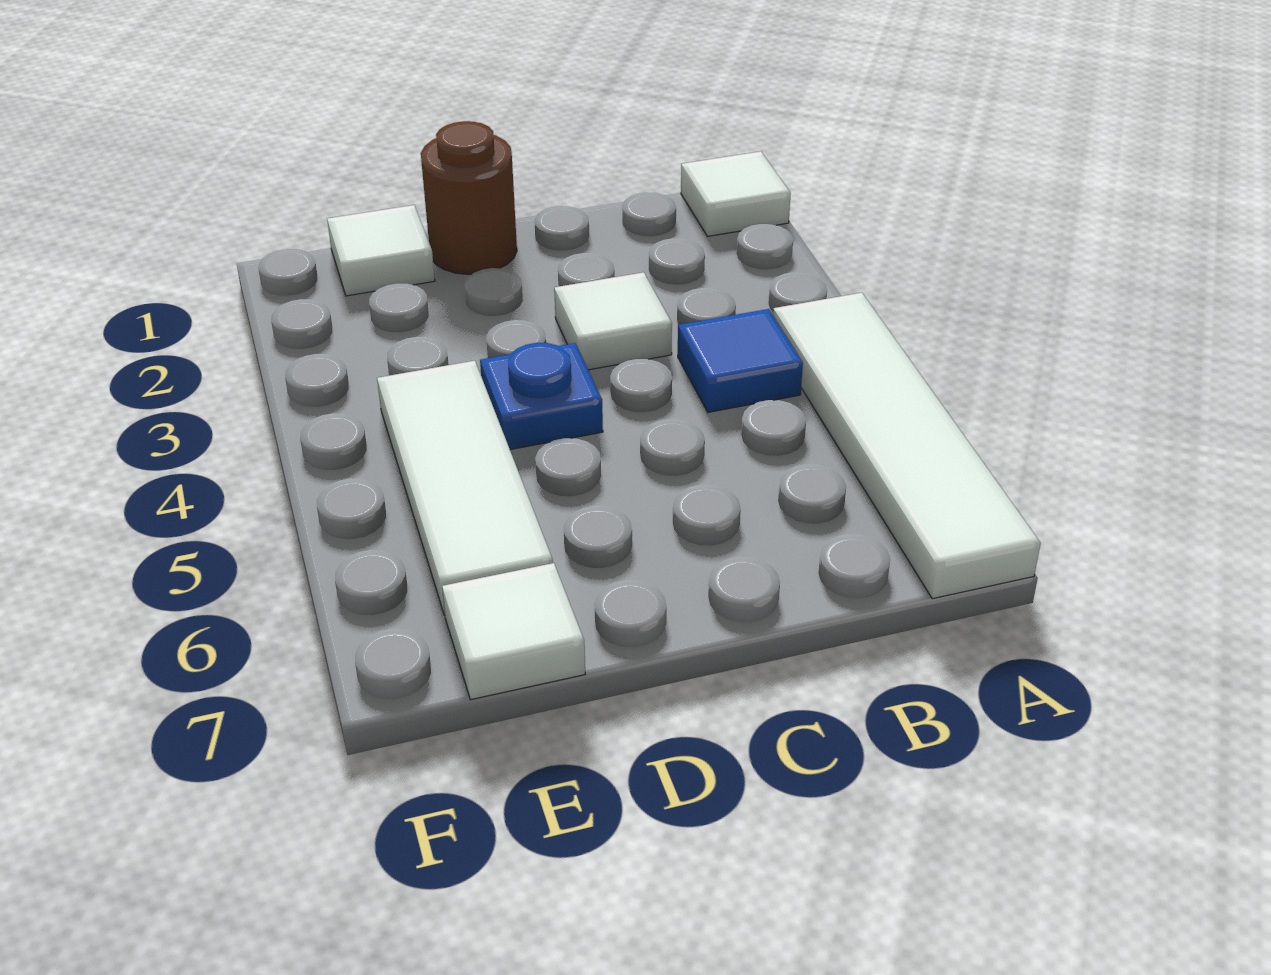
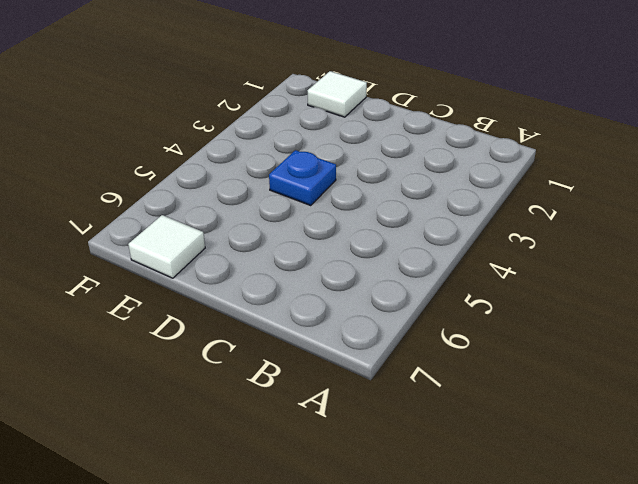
none -> white 1x1 tile [681,151,791,236]
none -> white 1x4 tile [773,293,1041,599]

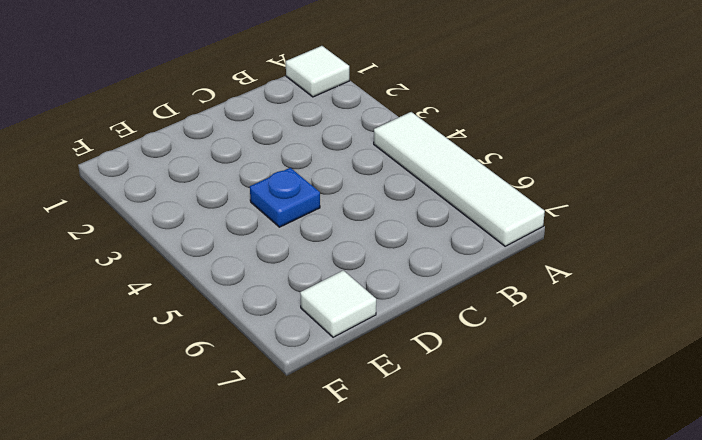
none -> blue 1x1 tile [678,309,803,412]
none -> white 1x1 tile [554,272,672,370]

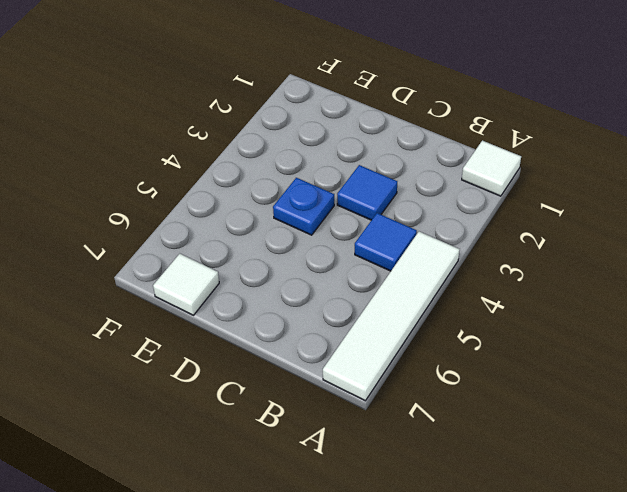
blue 1x1 tile [337,165,397,220] -> white 1x1 tile [554,272,672,370]
none -> brown 1x1 round brick [421,121,517,274]
none -> white 1x1 tile [327,205,435,296]

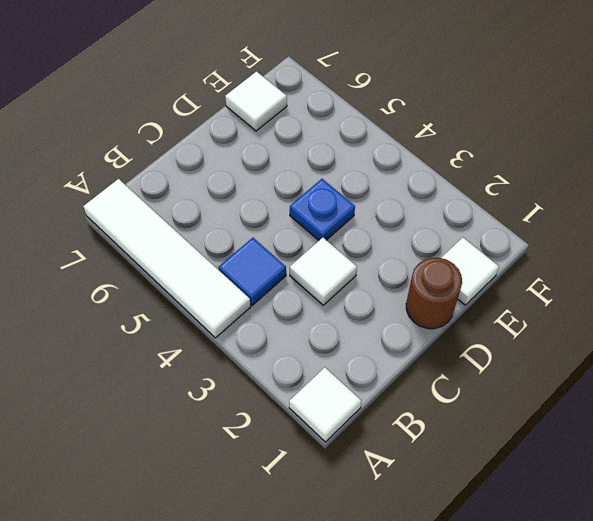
none -> white 1x3 tile [377,361,553,615]

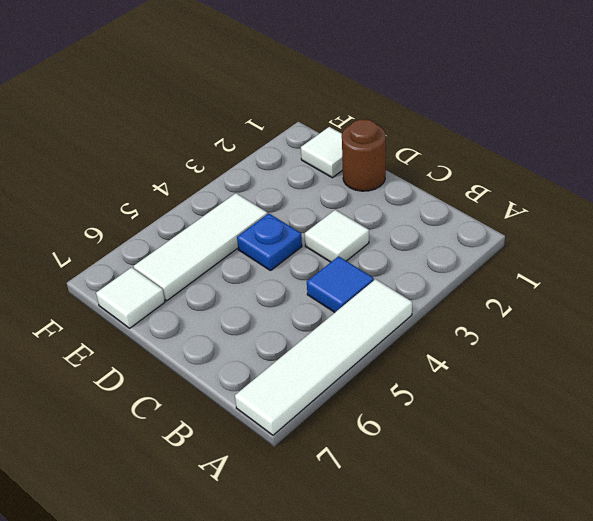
none -> white 1x1 tile [681,151,791,236]

